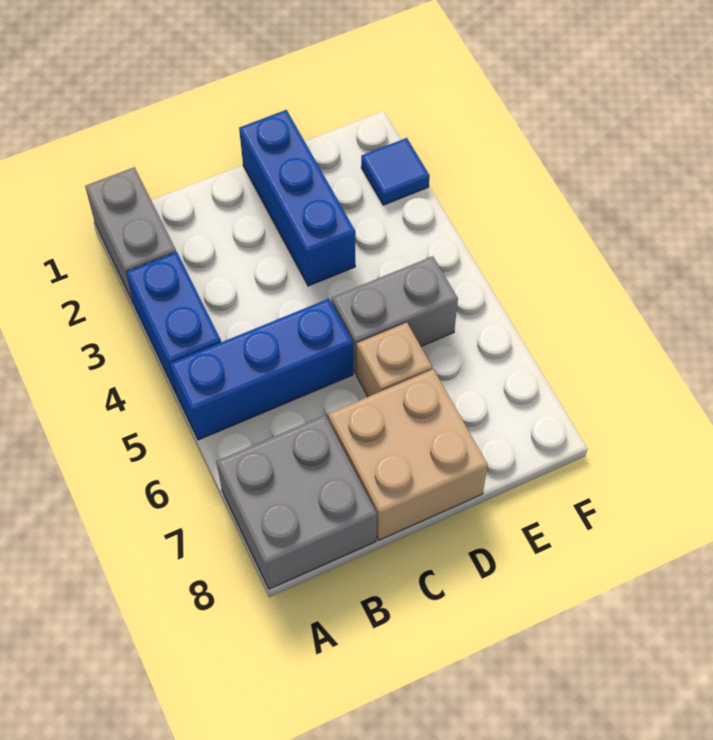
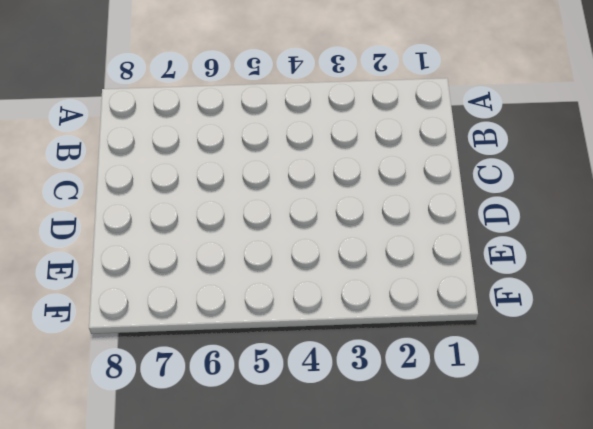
none -> grey 1x2 brick [85,167,176,304]
none -> blue 1x2 brick [126,252,221,393]

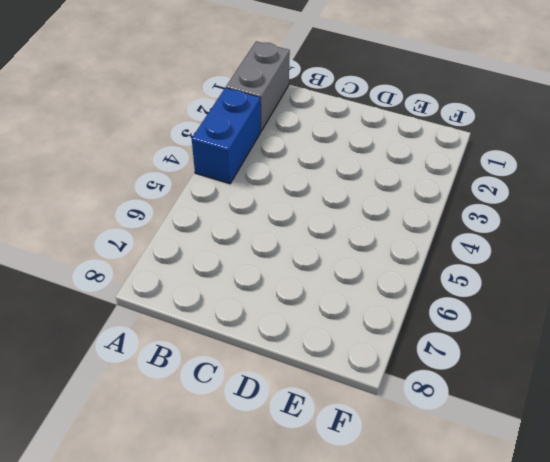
none -> blue 1x3 brick [170,299,353,440]
none -> grey 2x2 brick [216,415,377,589]

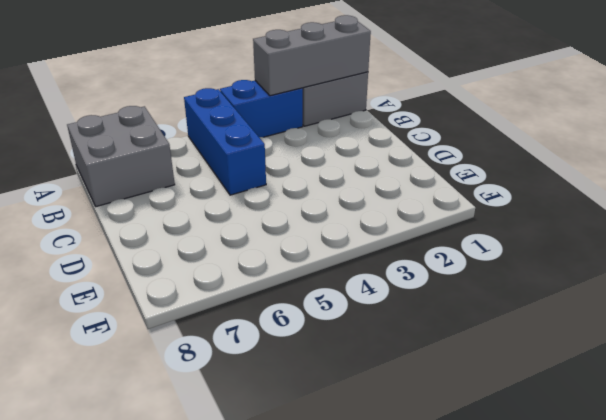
grey 1x3 brick [253,15,371,96] -> none
none -> tan 2x2 brick [328,369,488,540]
none -> blue 1x3 brick [239,110,355,286]

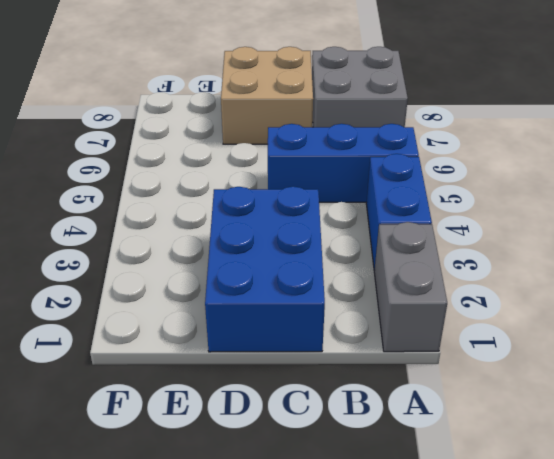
blue 2x3 brick [205,186,325,352] -> blue 1x3 brick [239,110,355,286]
none -> grey 1x2 brick [331,256,458,374]
none -> tan 1x1 brick [357,323,432,397]

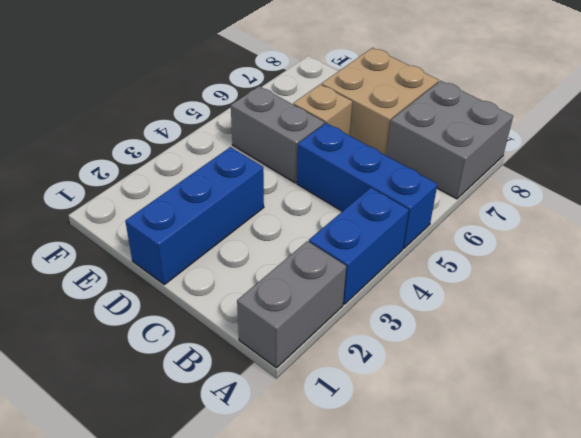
none -> blue 1x1 tile [361,138,430,205]

